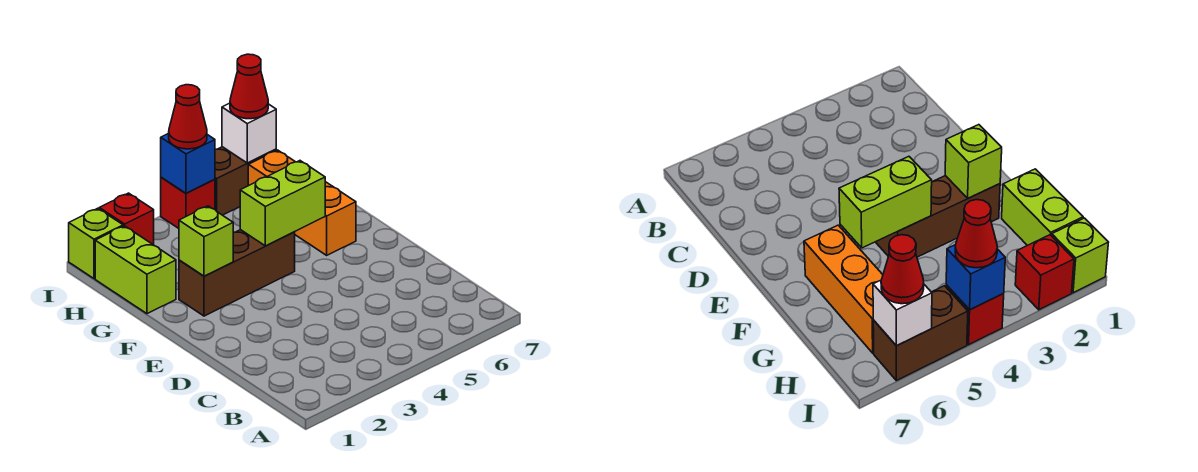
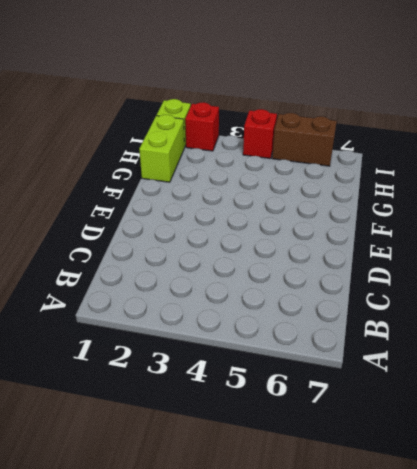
none -> brown 1x3 brick [179,230,295,316]
none -> orange 1x3 brick [248,150,356,255]
none -> lime 1x1 brick [179,206,233,276]

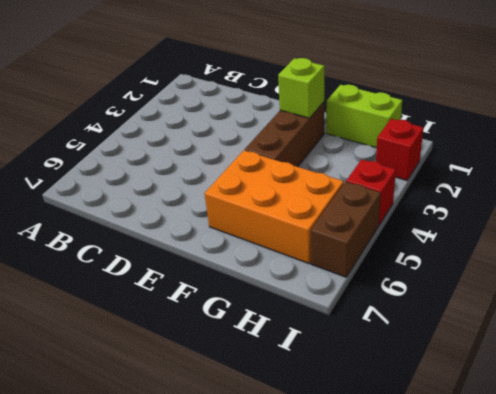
orange 2x3 brick [205,150,344,263] -> orange 1x3 brick [248,150,356,255]
none -> lime 1x1 brick [69,208,123,279]
none -> lime 1x2 brick [240,161,325,246]
none -> blue 1x1 brick [161,133,215,193]

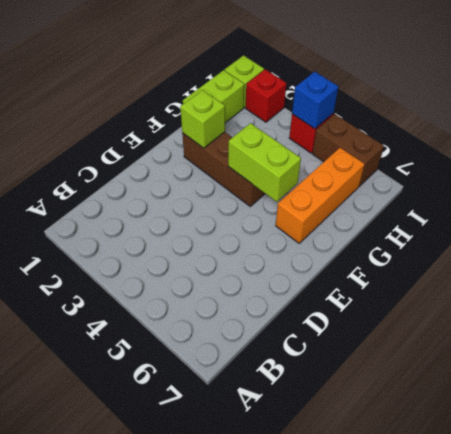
none -> white 1x1 brick [222,103,276,163]
none -> red 1x1 cone [169,85,207,149]
none -> red 1x1 cone [230,54,268,119]

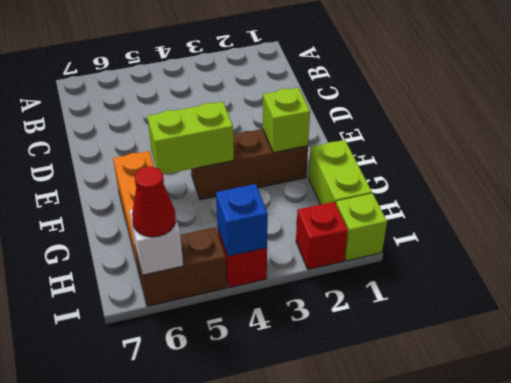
none -> red 1x1 cone [169,85,207,149]

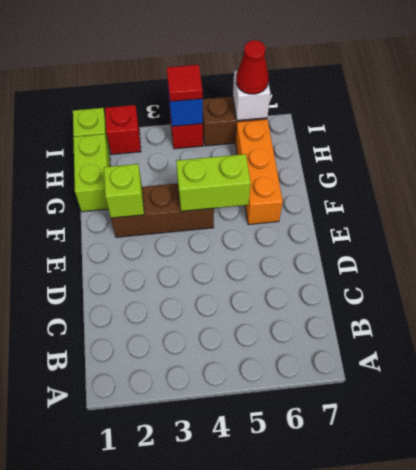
red 1x1 tile [167,65,203,102] -> red 1x1 cone [169,85,207,149]

